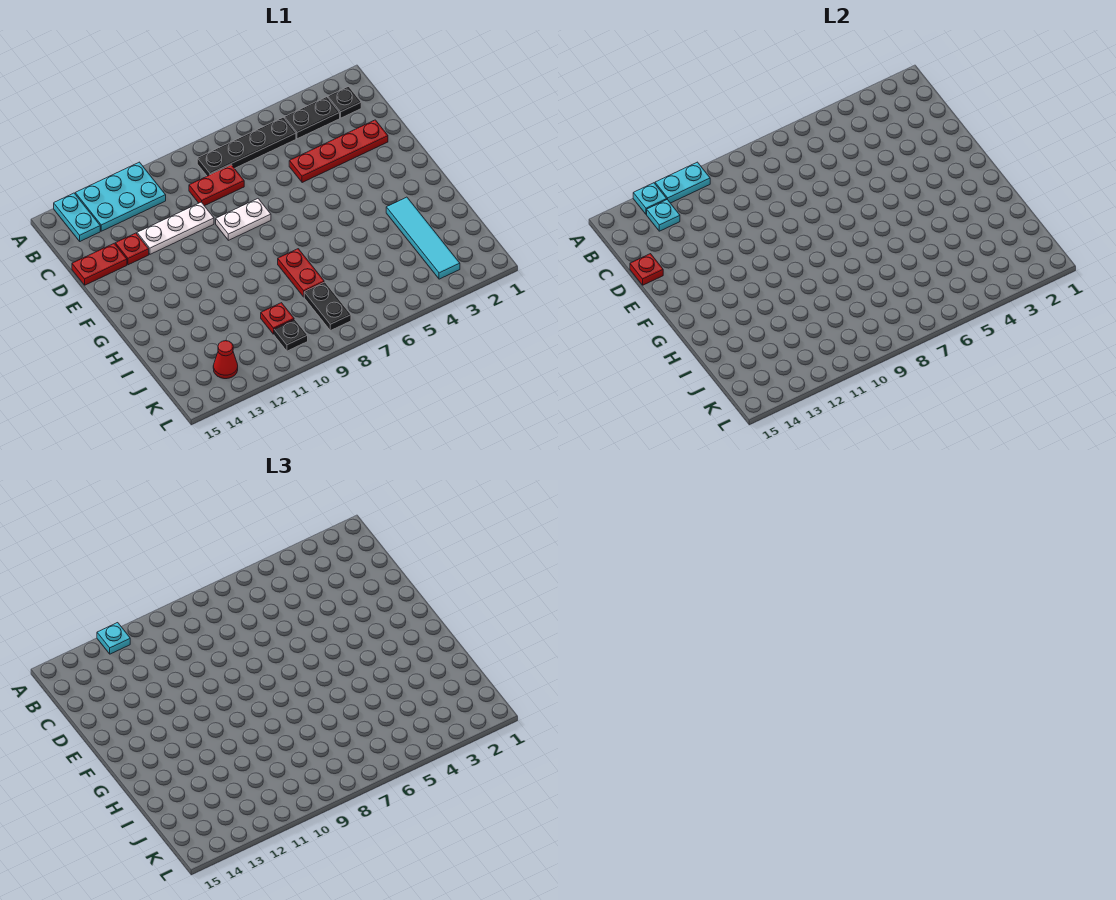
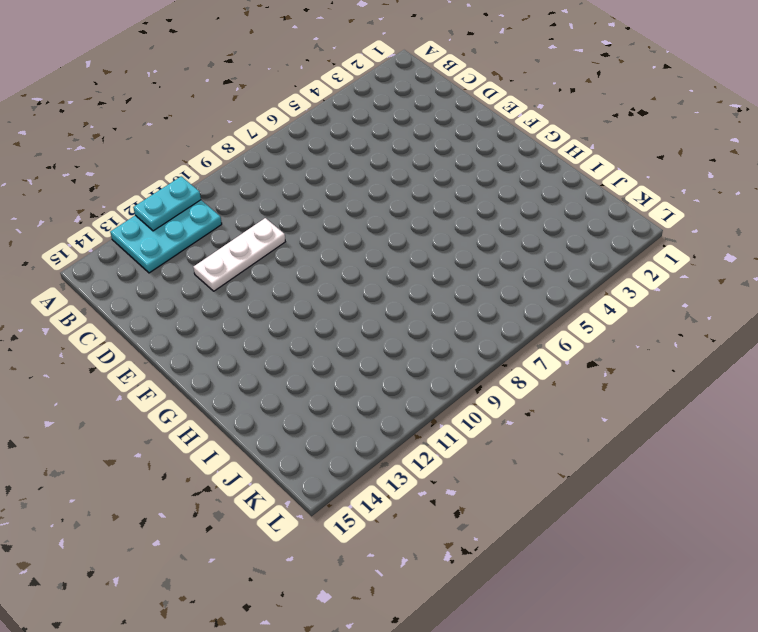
none -> cyan 1x2 plate [54,193,100,241]
none -> black 1x1 plate [328,87,361,118]
none -> black 1x2 plate [284,97,340,139]

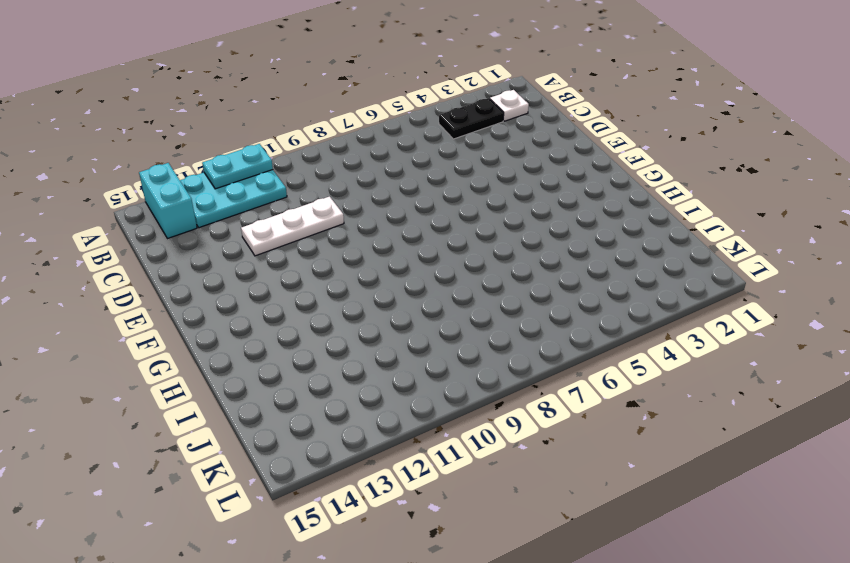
cyan 1x2 brick [139,163,197,239] -> cyan 1x2 plate [54,193,100,241]
white 1x1 plate [490,90,529,121] -> black 1x1 plate [328,87,361,118]
none -> black 1x4 plate [197,117,296,176]
none -> red 1x2 plate [189,165,244,206]
none -> red 1x4 plate [289,120,388,183]

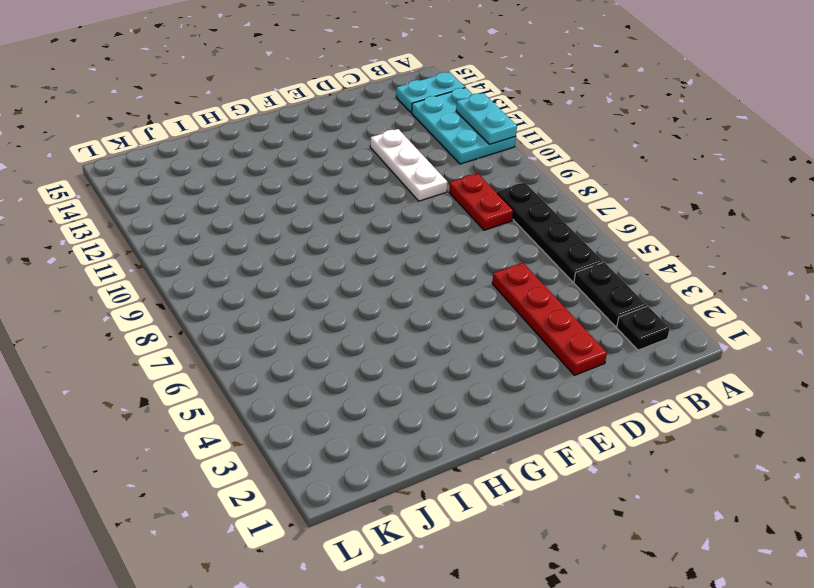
none -> red 1x1 plate [115,233,149,265]
none -> red 1x2 plate [72,243,127,285]
none -> white 1x2 plate [216,199,271,240]

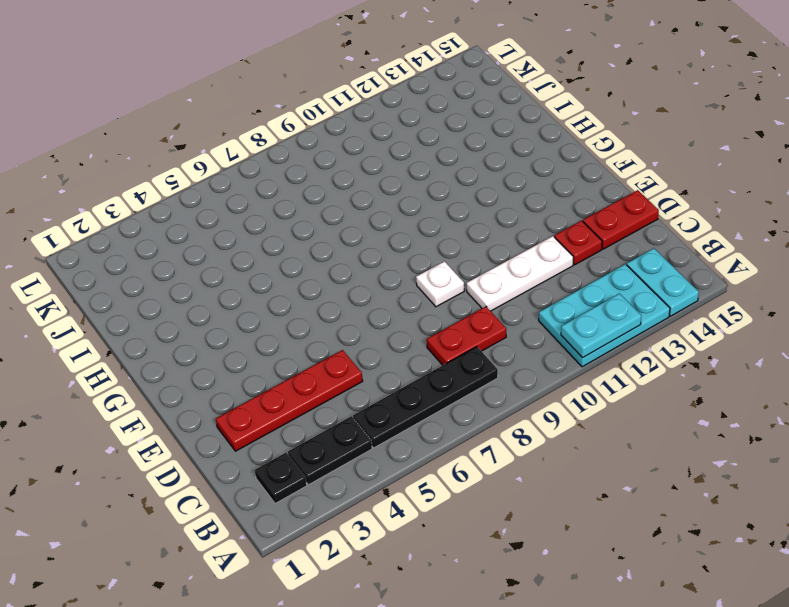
white 1x1 plate [416,261,464,307] -> white 1x2 plate [216,199,271,240]
none -> cyan 1x4 tile [386,197,460,279]
none -> red 1x2 plate [278,249,324,297]
none -> black 1x2 plate [304,282,351,331]

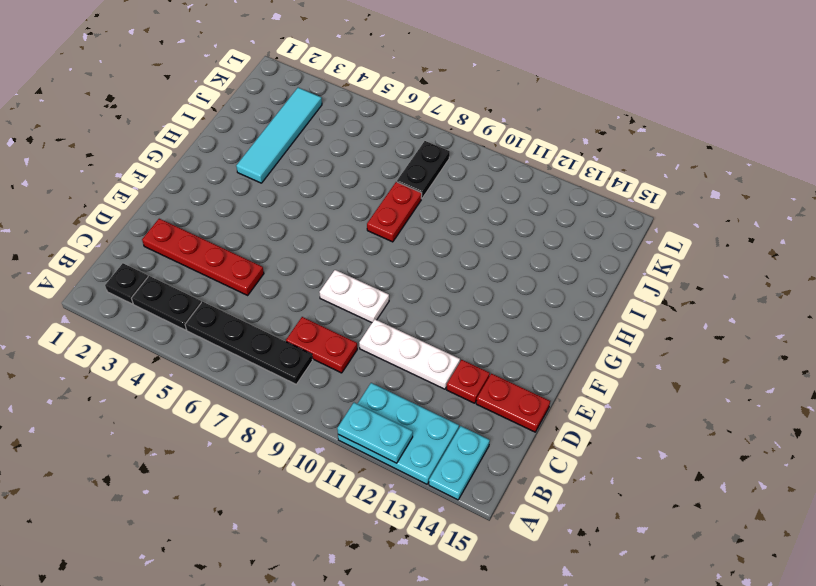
none -> red 1x1 plate [261,303,294,334]
none -> black 1x1 plate [274,319,308,351]
none -> red 1x1 cone [213,341,238,379]

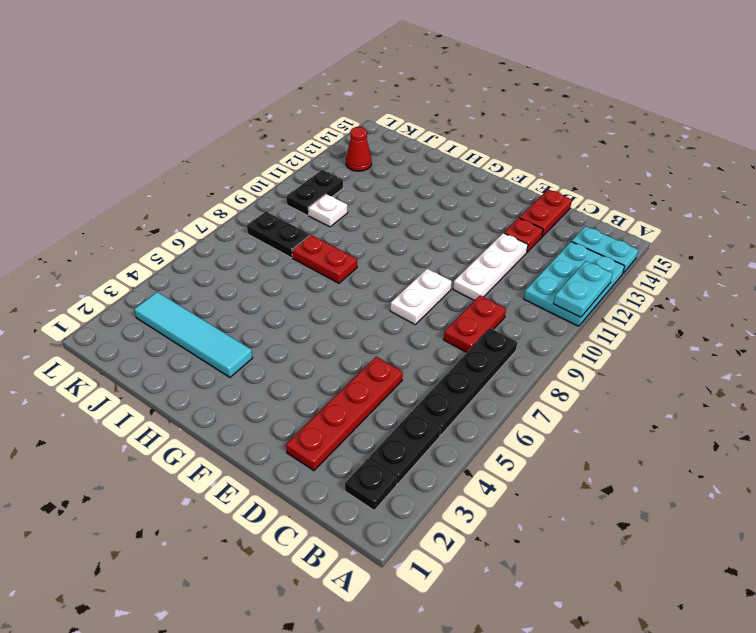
white 1x1 plate [308,194,348,227] -> red 1x1 plate [261,303,294,334]
black 1x2 plate [286,170,343,215] -> black 1x1 plate [274,319,308,351]
none -> cyan 1x1 plate [633,183,667,214]
none -> cyan 1x1 plate [647,200,680,231]
none -> red 1x1 plate [630,254,663,285]

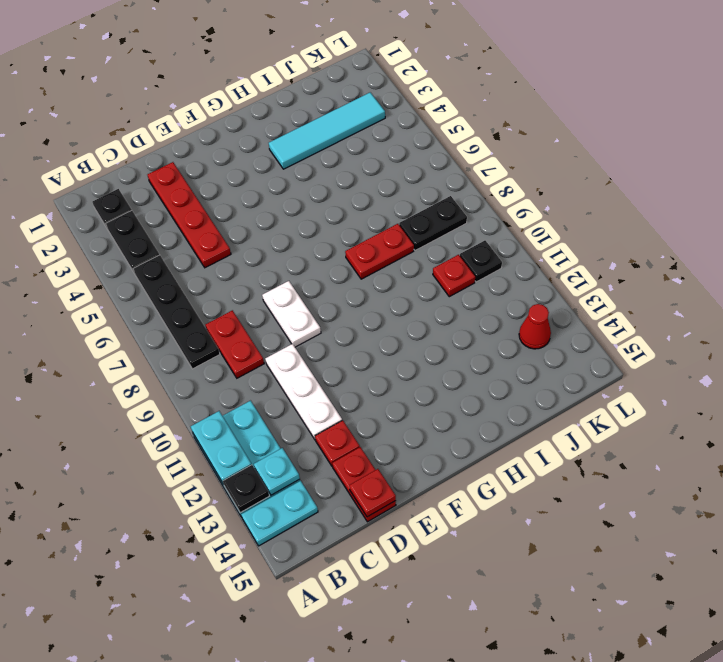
black 1x1 plate [223,465,269,513] -> cyan 1x1 plate [633,183,667,214]
none -> cyan 1x1 plate [97,623,130,654]

